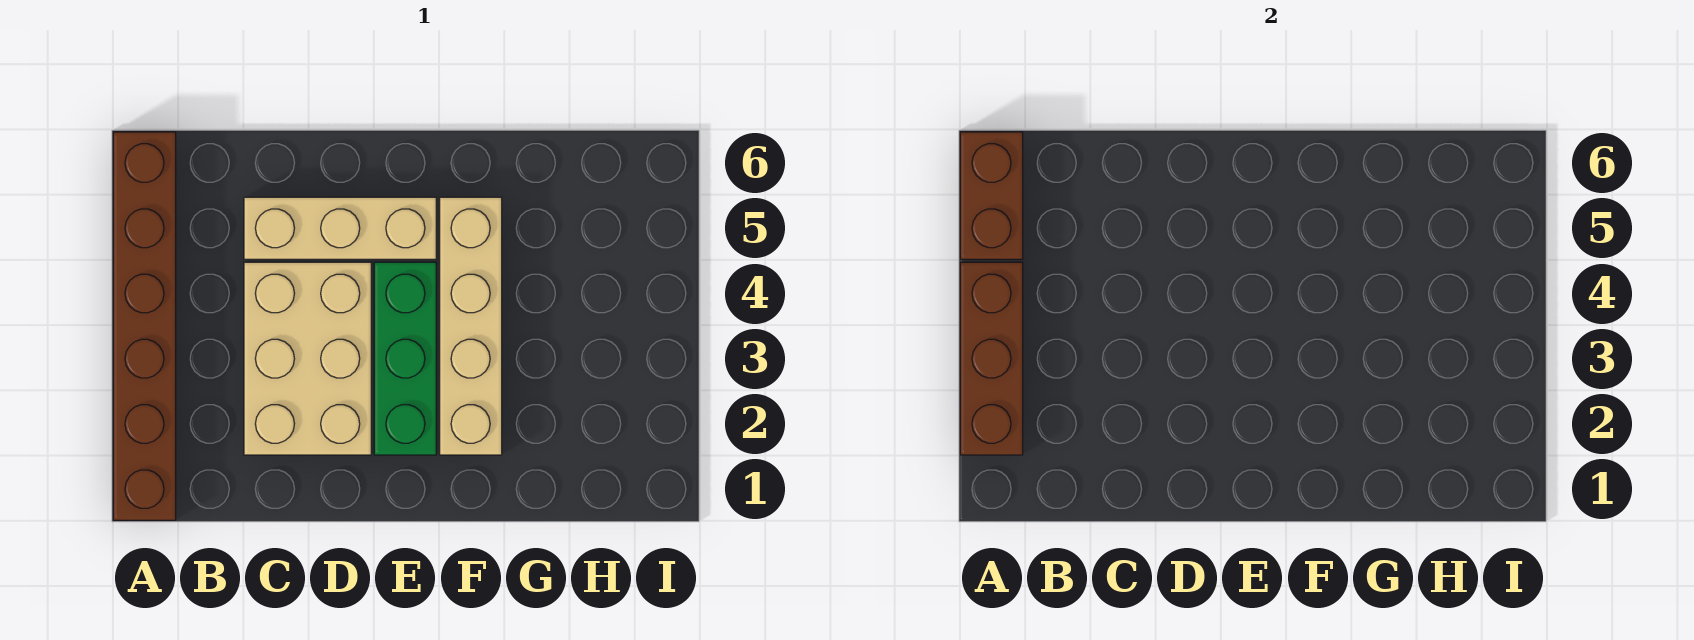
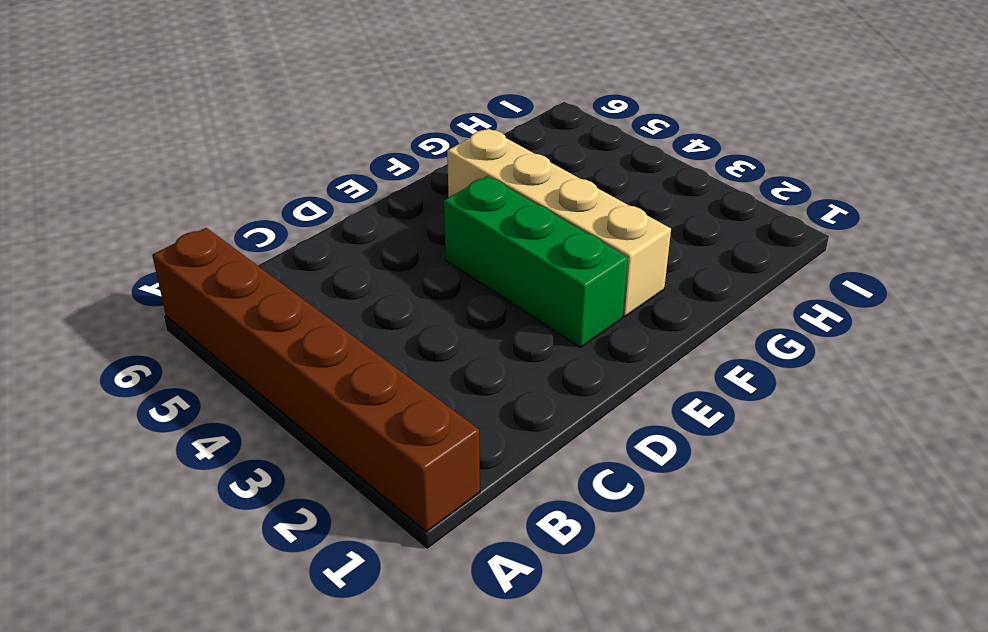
none -> tan 2x3 brick [244,262,371,455]
none -> tan 1x3 brick [244,197,436,259]

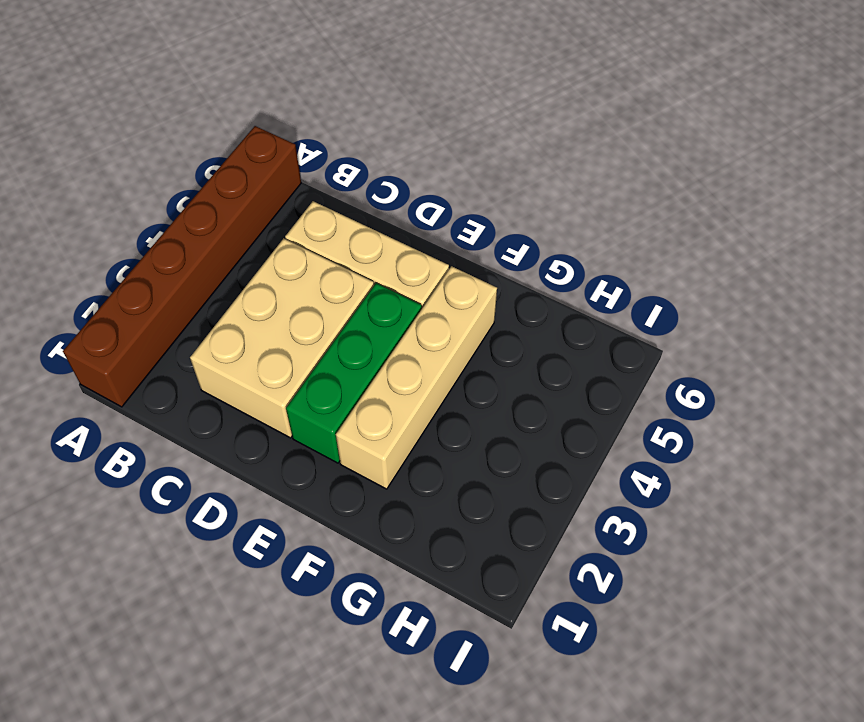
none -> brown 1x3 brick [960,262,1023,455]
none -> brown 1x2 brick [960,132,1023,259]

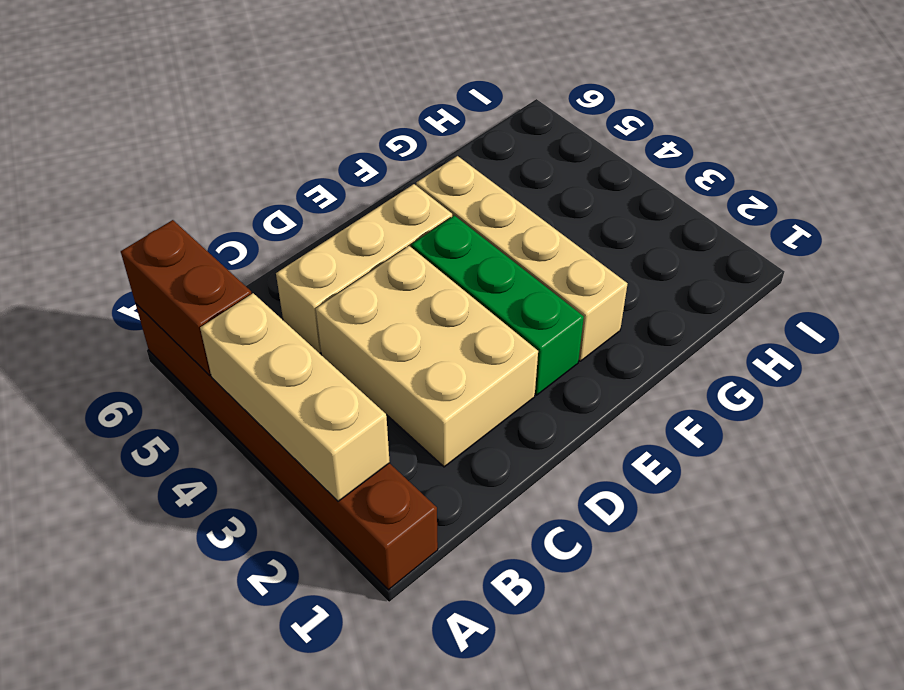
tan 1x3 brick [200,293,390,501] -> brown 1x3 brick [960,262,1023,455]

